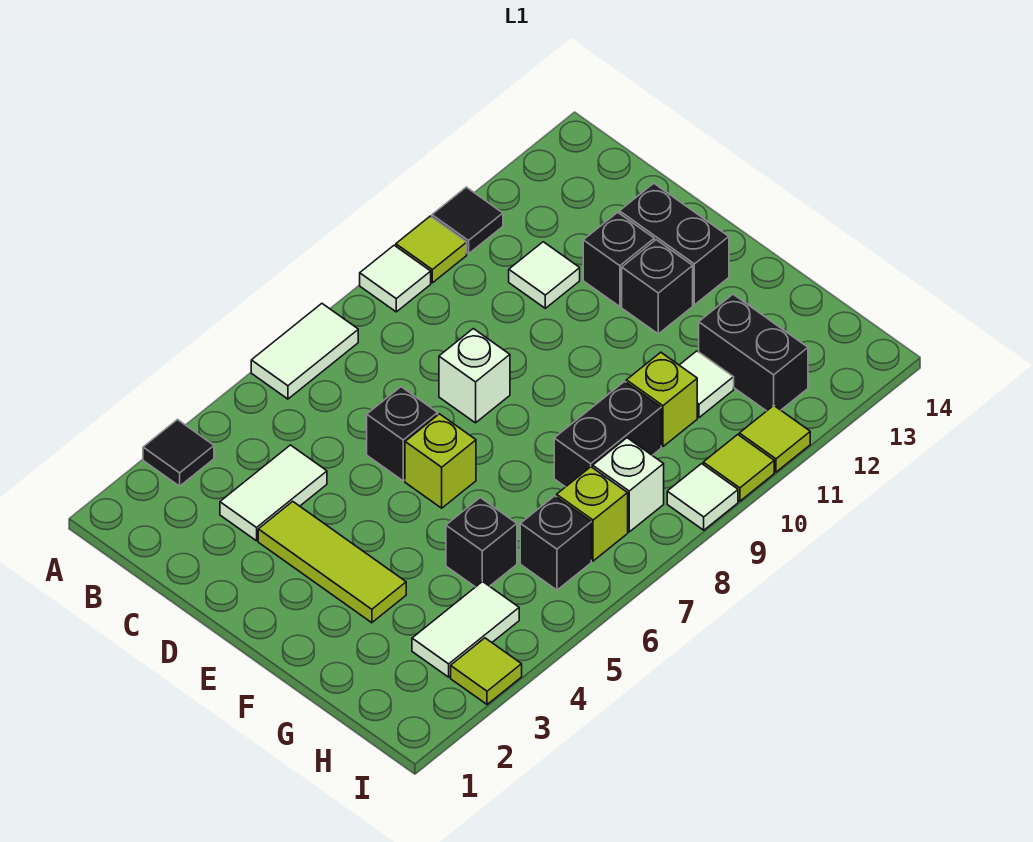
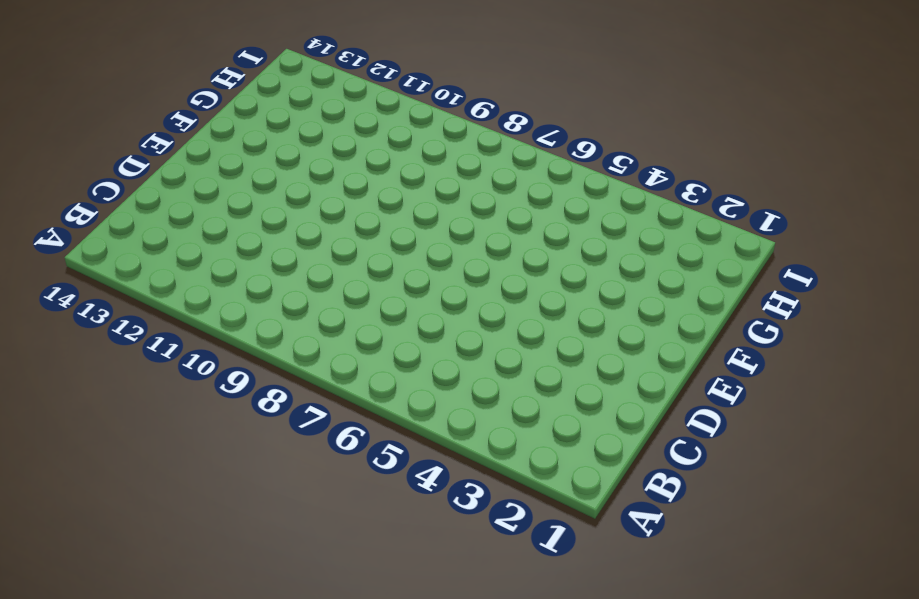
none -> black 1x1 tile [143,420,214,486]
none -> white 1x2 tile [251,304,358,399]
none -> white 1x1 tile [360,245,431,312]

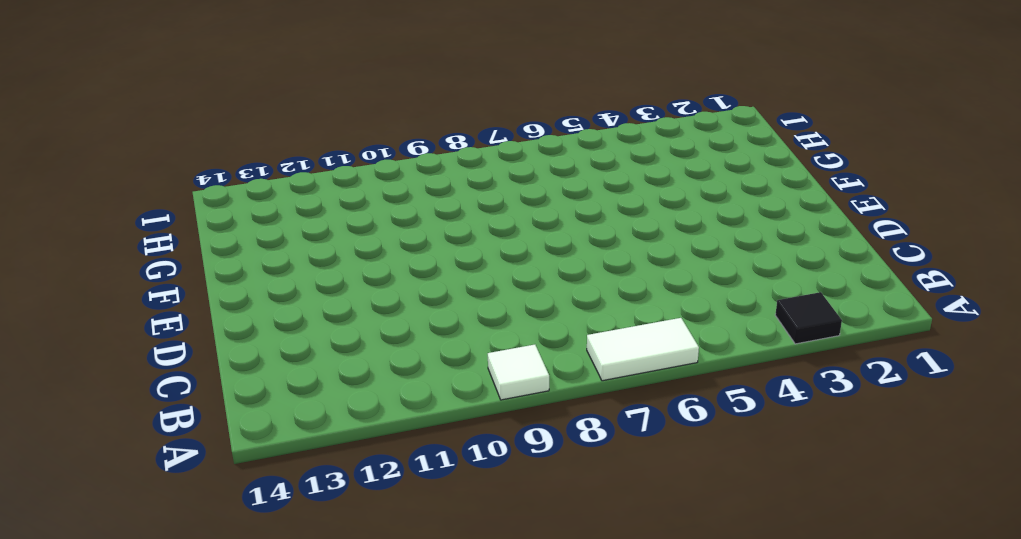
none -> lime 1x1 tile [396,216,467,283]
none -> black 1x1 tile [432,187,503,254]
none -> white 1x2 tile [220,445,327,541]

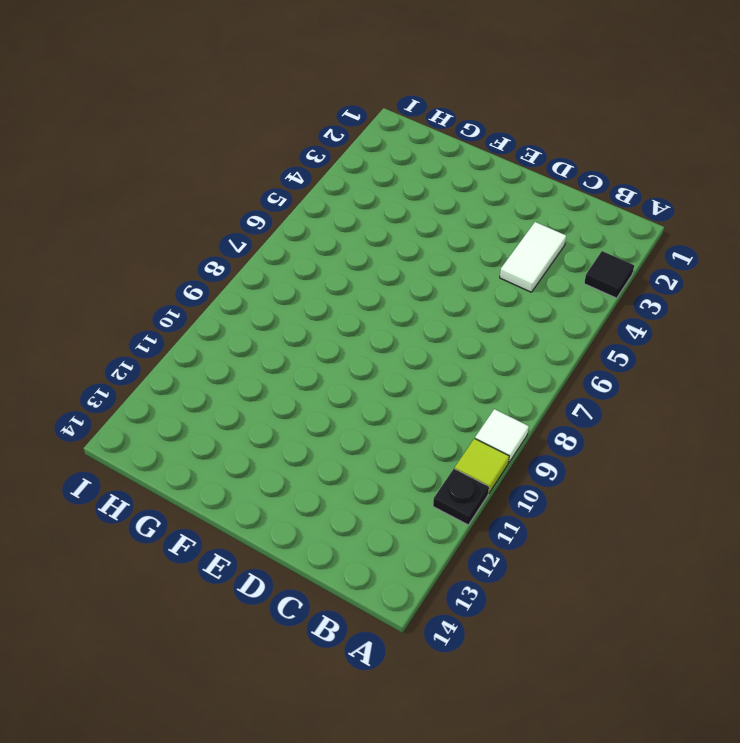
black 1x1 plate [433,469,489,525] -> black 1x1 tile [432,187,503,254]
none -> white 1x2 tile [251,304,358,399]
none -> white 1x1 tile [509,242,580,308]
none -> lime 1x3 tile [258,501,406,623]

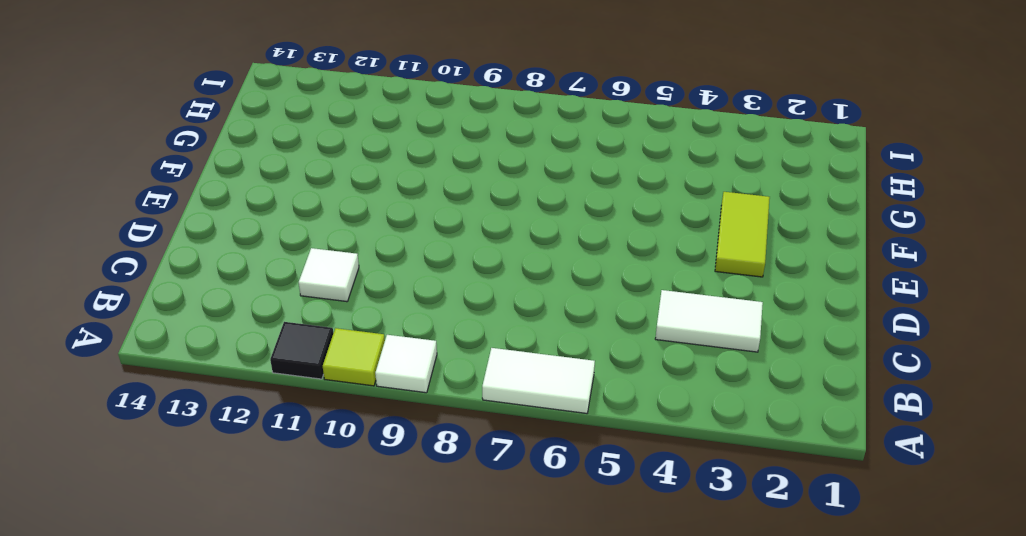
lime 1x2 tile [715,192,770,277] -> lime 1x3 tile [258,501,406,623]
none -> black 1x1 tile [143,420,214,486]
none -> black 1x1 brick [367,387,438,481]
none -> white 1x1 brick [439,329,510,423]

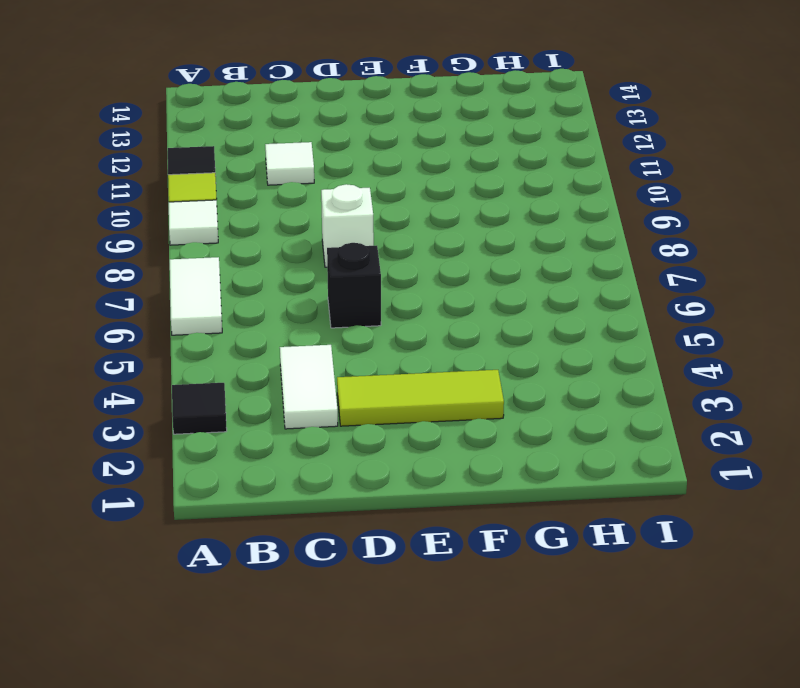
none -> black 1x1 brick [583,212,654,307]
none -> black 1x2 brick [619,183,729,305]
none -> lime 1x1 brick [405,414,476,508]

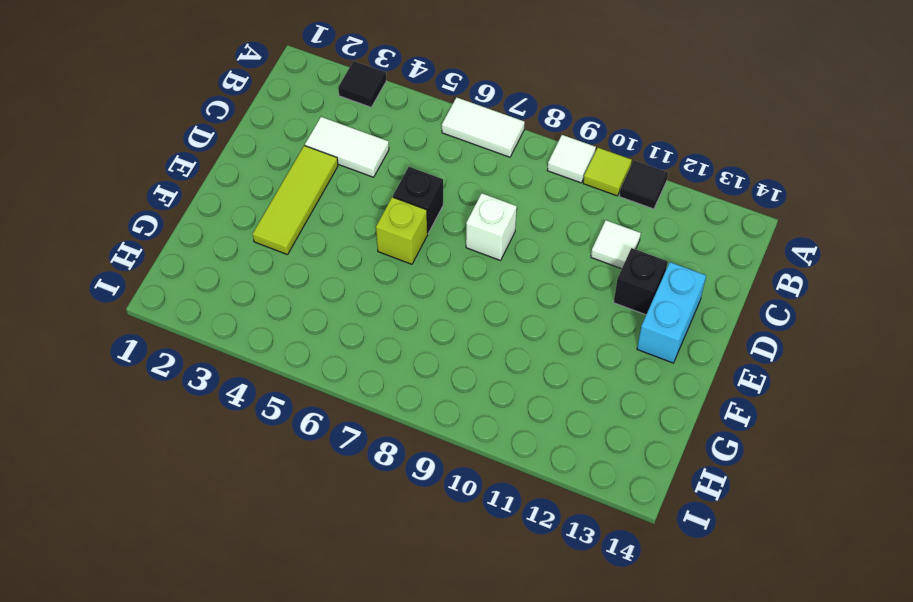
cyan 1x2 brick [637,262,706,363] -> black 1x2 brick [619,183,729,305]
none -> black 1x1 brick [622,240,693,334]
none -> black 1x1 brick [446,498,517,587]
none -> black 1x2 brick [554,381,661,487]

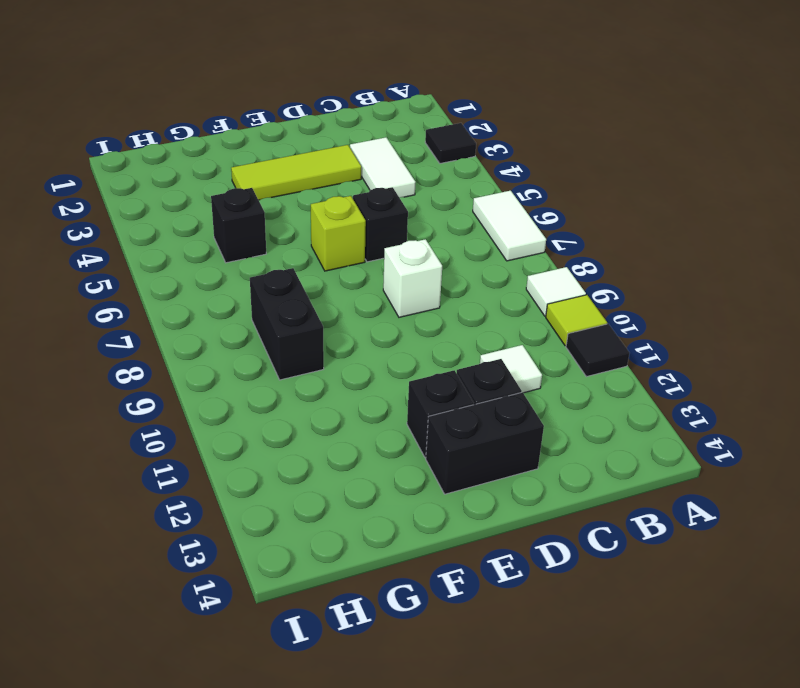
none -> lime 1x1 brick [626,352,697,446]
none -> white 1x1 tile [680,351,734,418]
none -> black 1x2 brick [699,294,808,411]

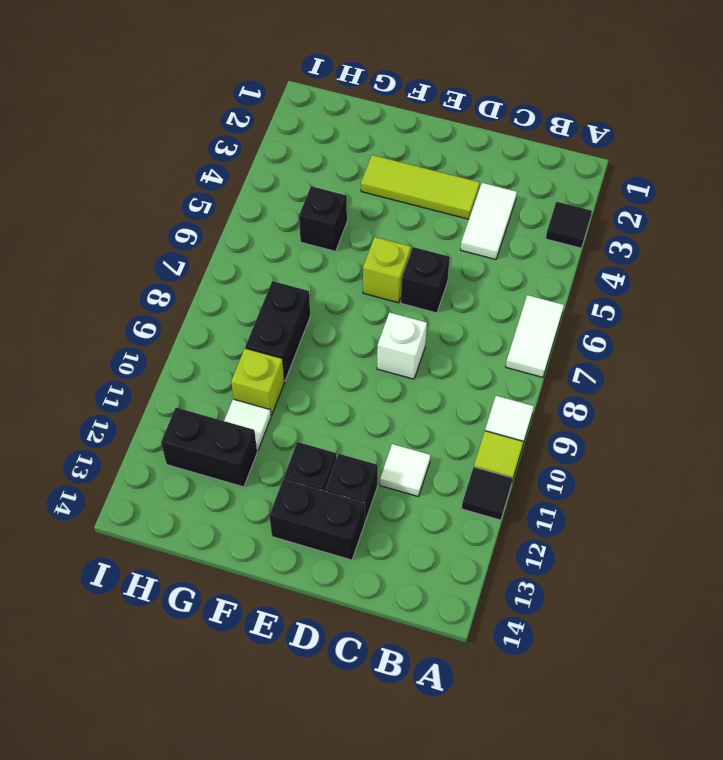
none -> white 1x2 tile [412,581,519,677]
none -> black 1x1 brick [520,496,591,590]
none -> lime 1x1 brick [557,467,628,561]

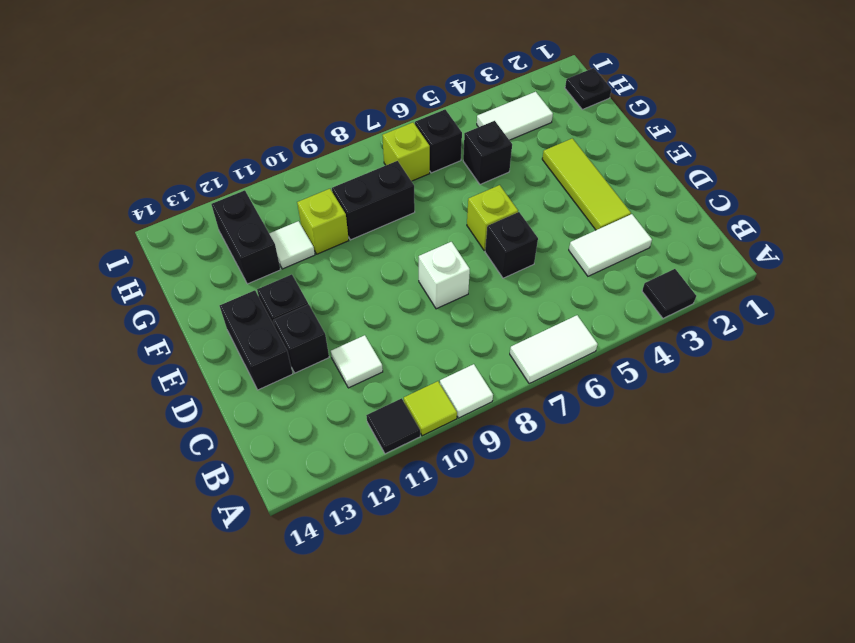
black 1x1 plate [565,68,612,110] -> none
none -> white 1x1 brick [593,438,664,532]
none -> lime 1x1 tile [451,638,522,704]
none -> white 1x1 tile [667,464,738,530]

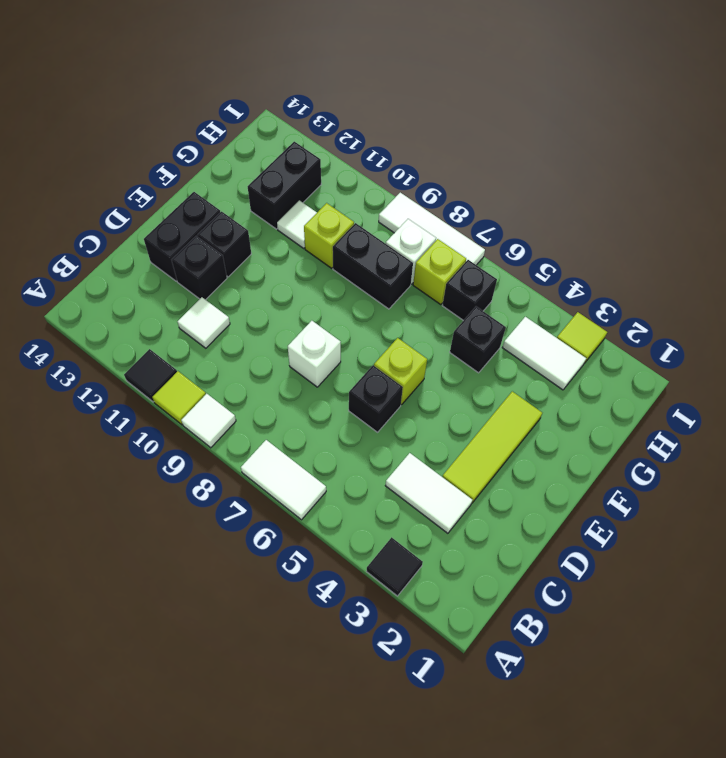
white 1x3 tile [379,193,485,265] -> white 1x1 tile [667,464,738,530]
none -> lime 1x1 tile [703,435,774,501]
none -> lime 1x1 tile [739,406,810,472]

